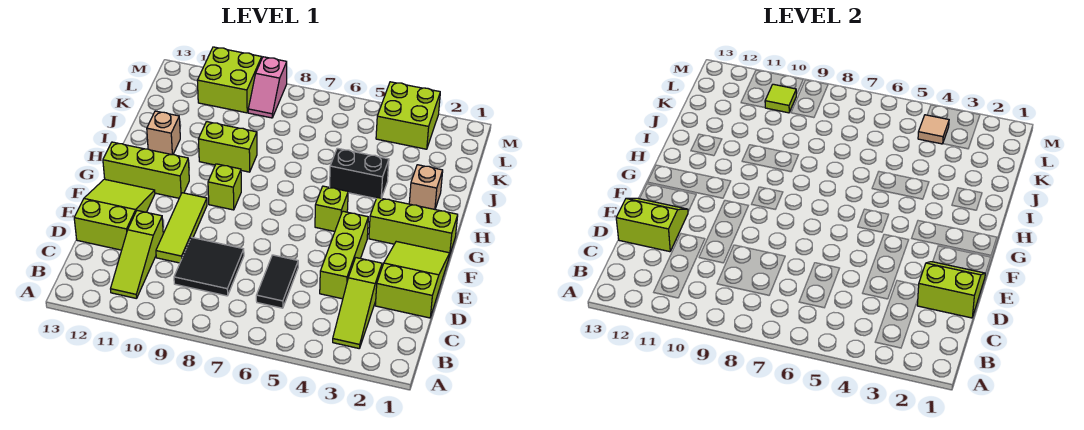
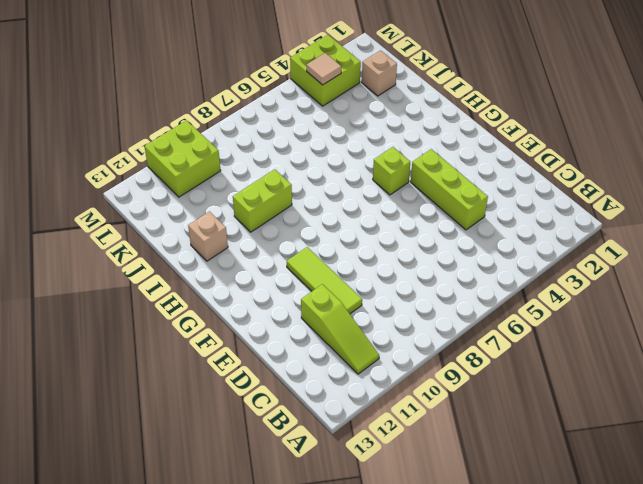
tan 1x1 brick [362,50,397,96] -> tan 1x1 brick moved to [409,165,443,209]
none -> lime 1x3 slope [333,258,382,348]
none -> black 1x2 tile [256,255,298,308]
none -> black 2x2 tile [174,237,244,296]

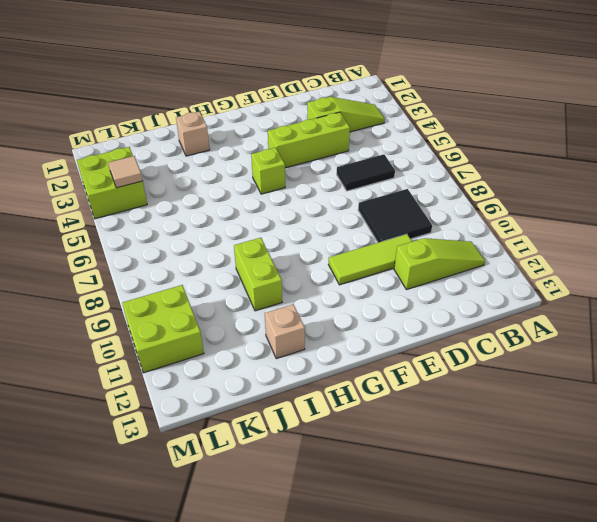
none -> lime 2x3 slope [375,242,450,318]
none -> lime 2x3 slope [74,179,155,250]
none -> lime 1x3 brick [369,198,458,256]

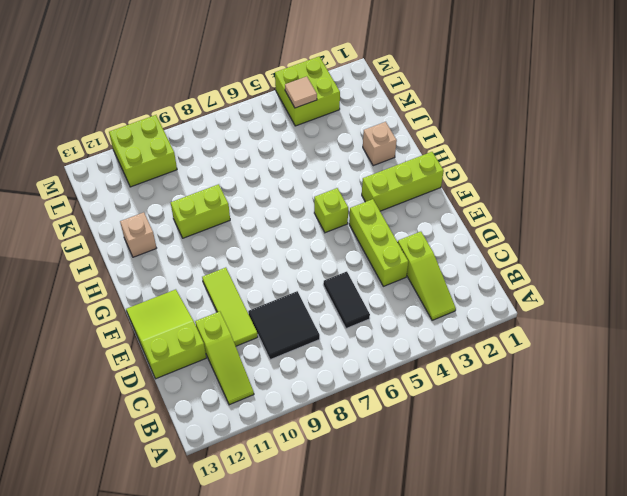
none -> lime 2x3 slope [375,242,450,318]
none -> lime 1x1 brick [208,164,241,210]
none -> lime 1x3 brick [103,142,189,198]

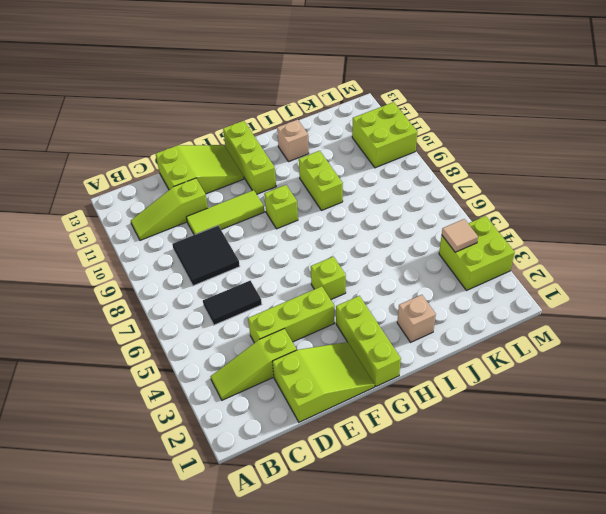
none -> black 1x2 brick [330,148,389,199]
none -> pink 1x2 slope [248,57,287,118]
none -> lime 2x2 slope [917,262,985,318]

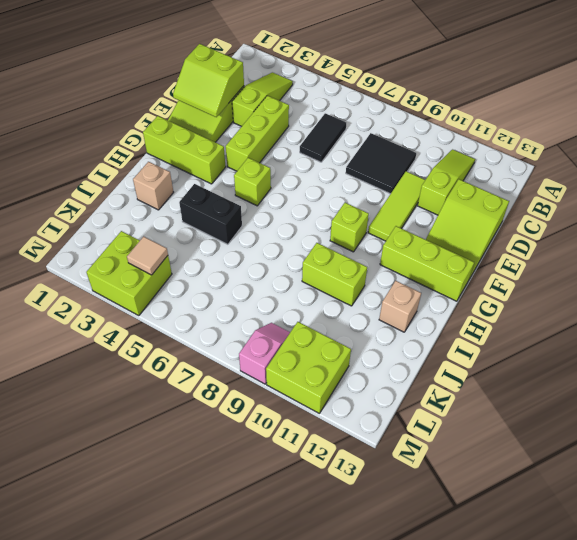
none -> lime 2x2 slope [616,198,688,252]
none -> lime 1x1 tile [765,84,796,113]

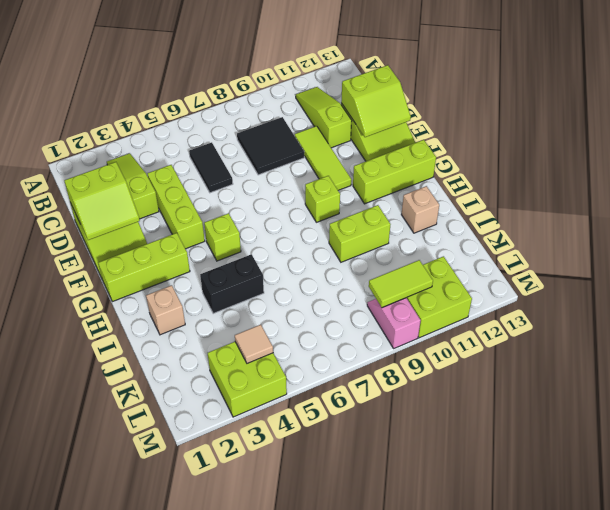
lime 1x2 tile [369,260,433,307] -> lime 1x1 tile [765,84,796,113]

